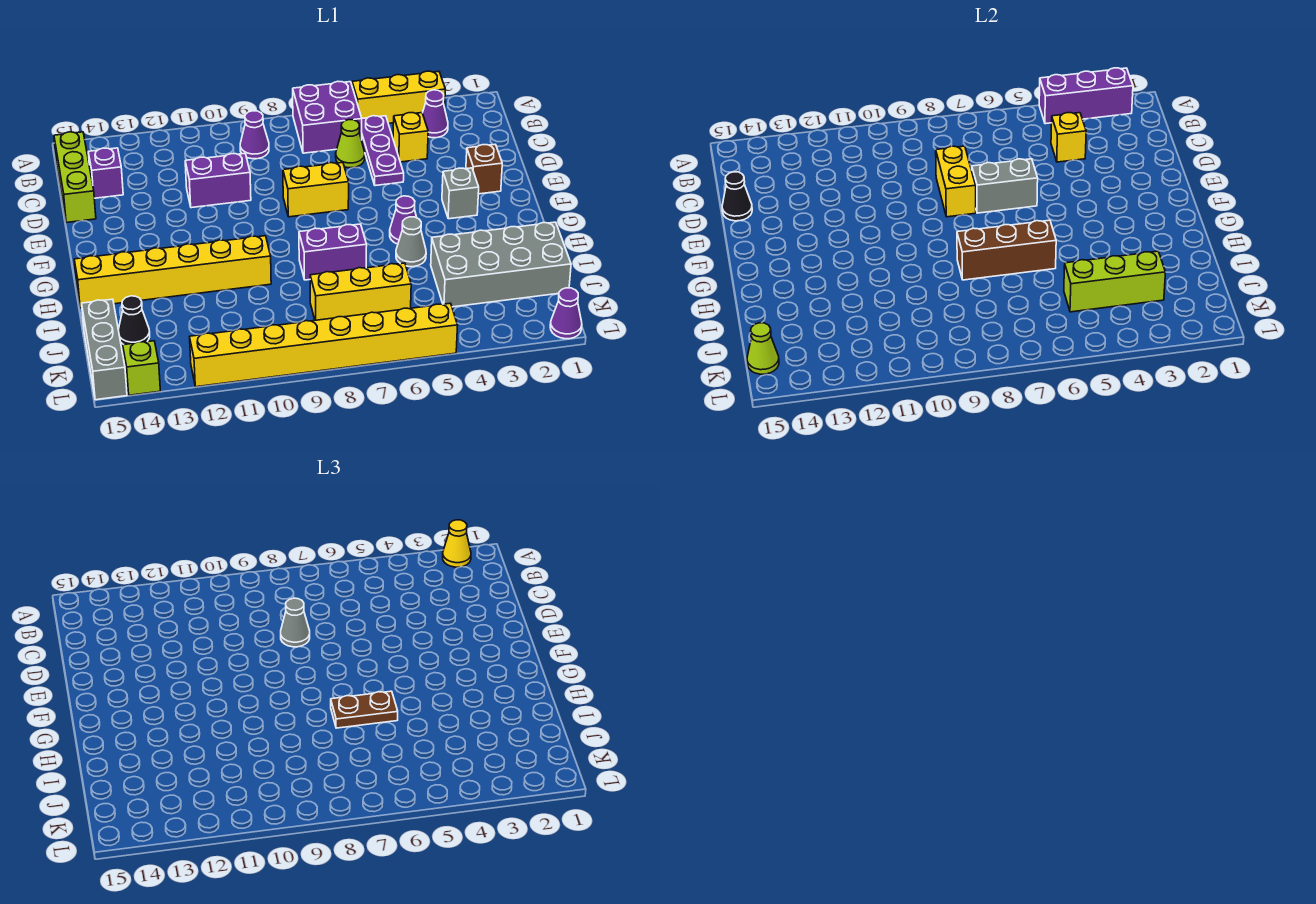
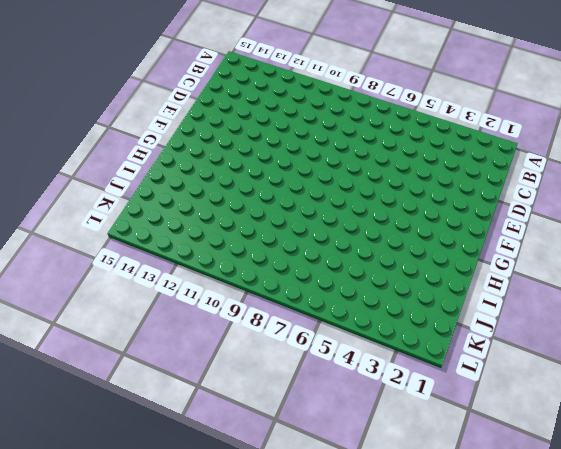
none -> yellow 1x3 brick [352,71,445,123]
none -> purple 2x2 brick [293,81,362,153]
none -> purple 1x1 cone [423,90,448,138]
none -> purple 1x3 plate [362,116,404,186]

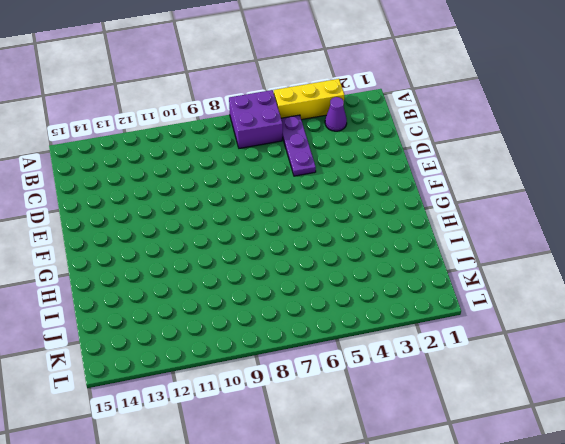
none -> purple 1x1 cone [240,111,269,159]
none -> lime 1x3 brick [54,132,96,223]
none -> yellow 1x1 brick [393,113,428,162]
none -> lime 1x1 cone [336,120,365,168]

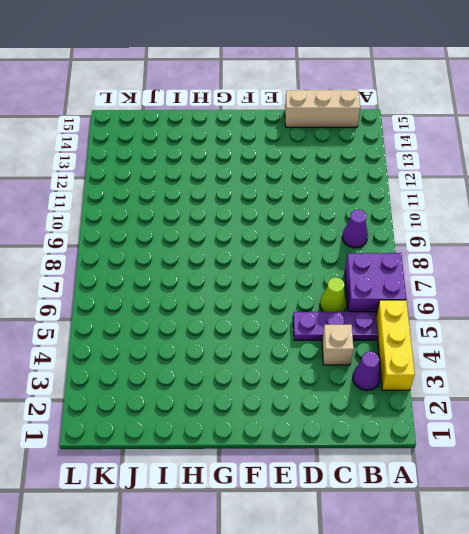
tan 1x3 brick [285,90,360,127] -> lime 1x3 brick [54,132,96,223]
tan 1x1 brick [322,325,354,365] -> yellow 1x1 brick [393,113,428,162]
none -> purple 1x1 brick [88,148,123,198]
none -> purple 1x2 brick [185,153,251,208]
none -> brown 1x1 brick [466,144,502,194]
none -> yellow 1x2 brick [283,163,349,217]

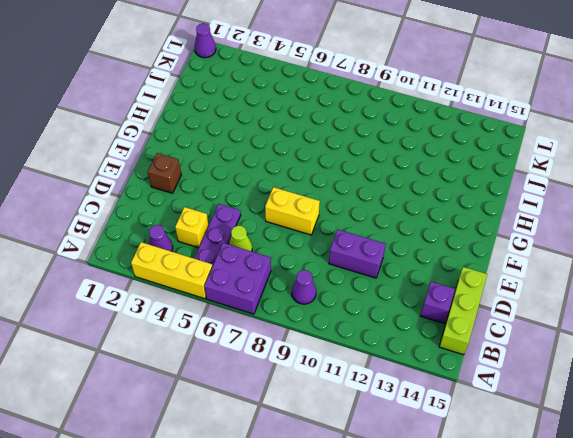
none -> grey 1x1 brick [442,168,479,219]
none -> purple 1x1 cone [390,196,417,244]
none -> grey 1x1 cone [396,217,426,267]
none -> purple 1x2 brick [299,224,367,280]

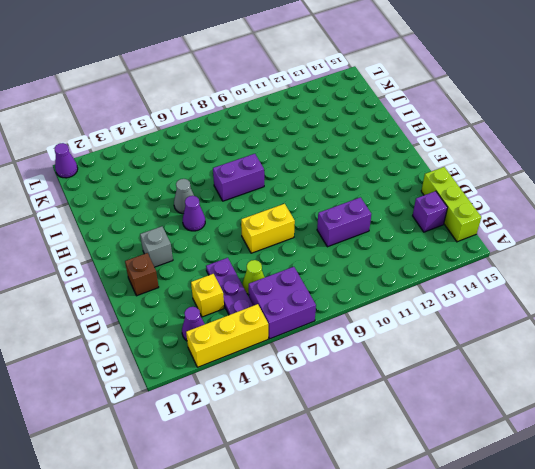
none -> purple 1x1 cone [240,111,269,159]
none -> yellow 1x6 brick [74,236,271,308]
none -> grey 2x4 brick [431,222,571,307]
none -> yellow 1x3 brick [310,263,411,320]

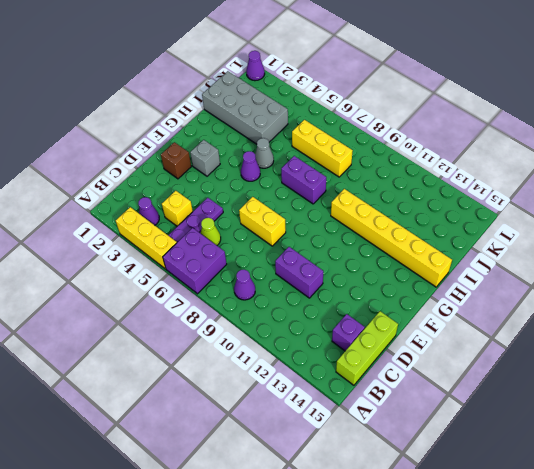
none -> black 1x1 cone [118,296,150,345]
none -> grey 1x3 brick [82,299,127,400]
none -> yellow 1x8 brick [190,303,458,387]
none -> lime 1x1 brick [123,341,160,395]

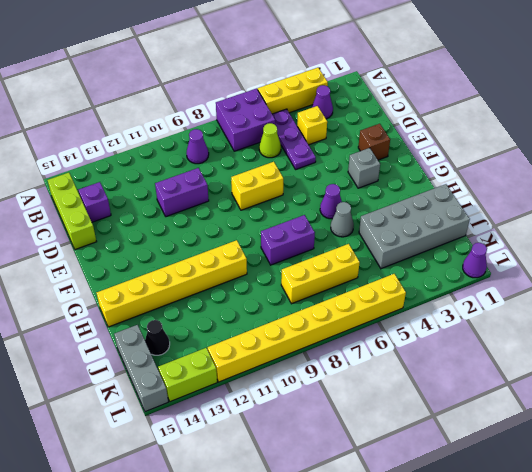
lime 1x2 brick [158,348,217,402] -> lime 1x1 brick [123,341,160,395]
none -> purple 1x3 brick [1039,68,1133,124]
none -> yellow 1x1 brick [1051,113,1086,162]
none -> yellow 1x2 brick [936,146,976,217]
none -> black 1x1 cone [722,172,752,221]

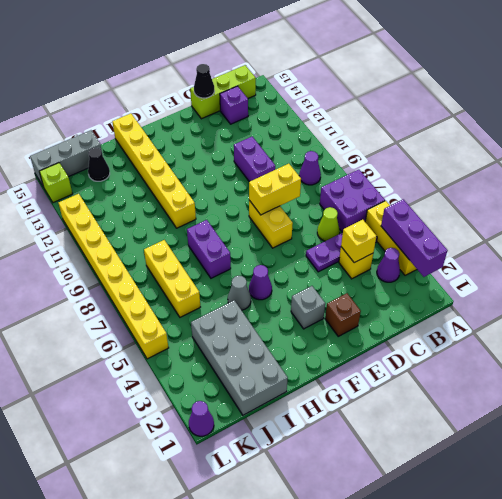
none -> grey 1x2 brick [972,159,1038,213]
none -> brown 1x3 brick [957,220,1056,280]
none -> lime 1x3 brick [1064,251,1166,312]
none -> lime 1x1 cone [747,323,779,374]

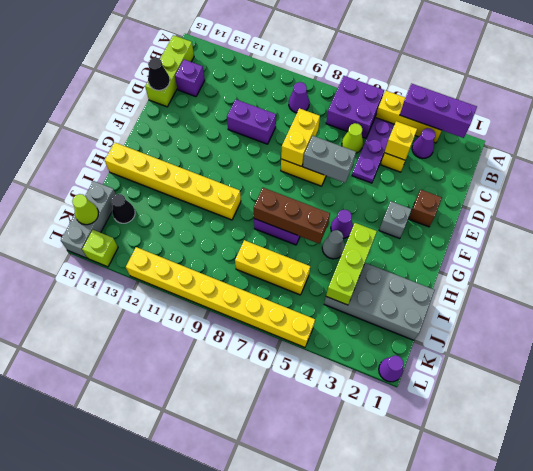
lime 1x3 brick [326,223,377,305] -> lime 1x3 brick turned to [1064,251,1166,312]
none -> yellow 1x1 cone [443,520,471,567]
none -> grey 1x1 cone [281,598,310,647]
none -> brown 1x2 plate [331,691,398,728]

